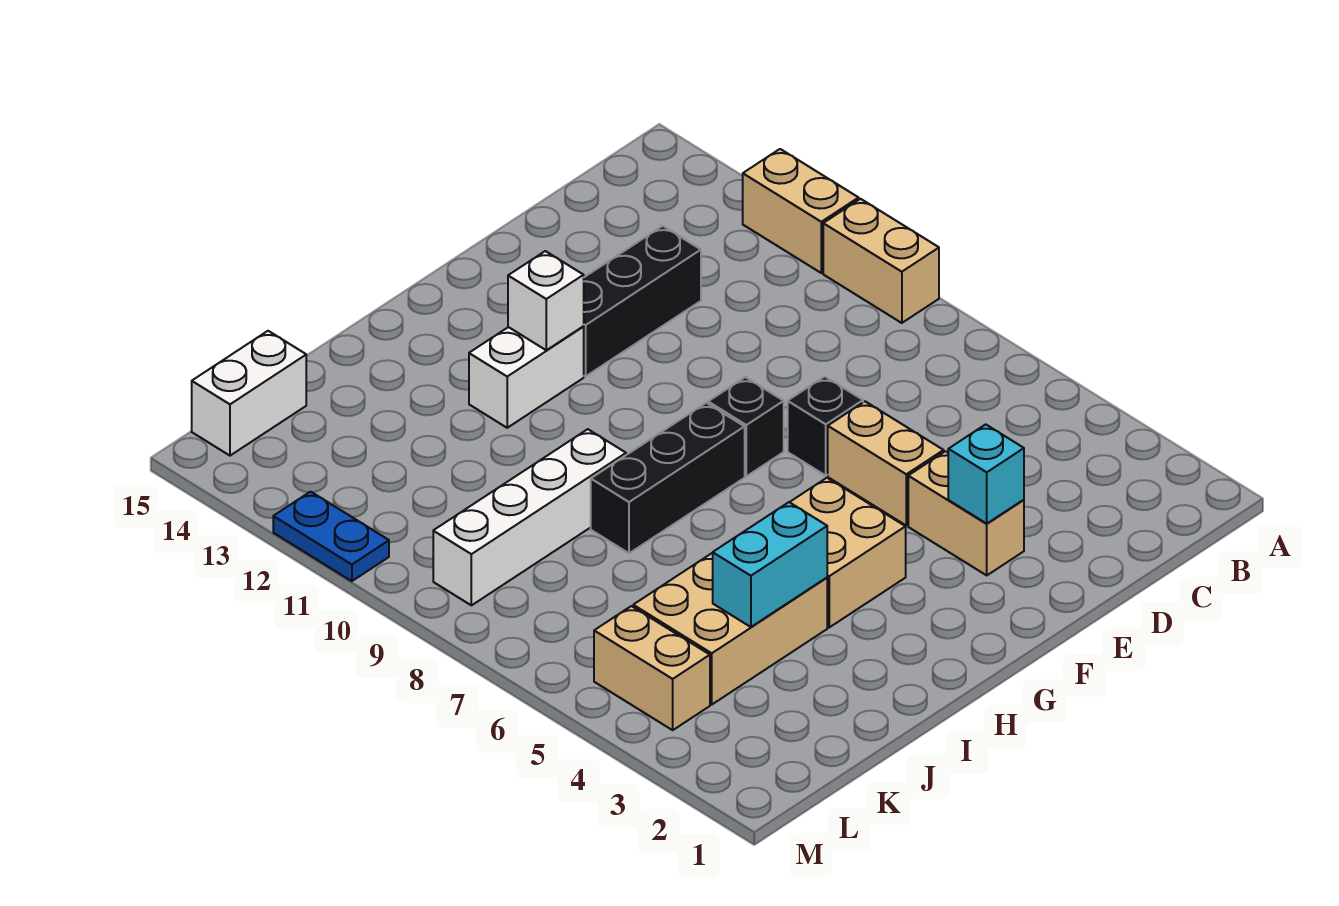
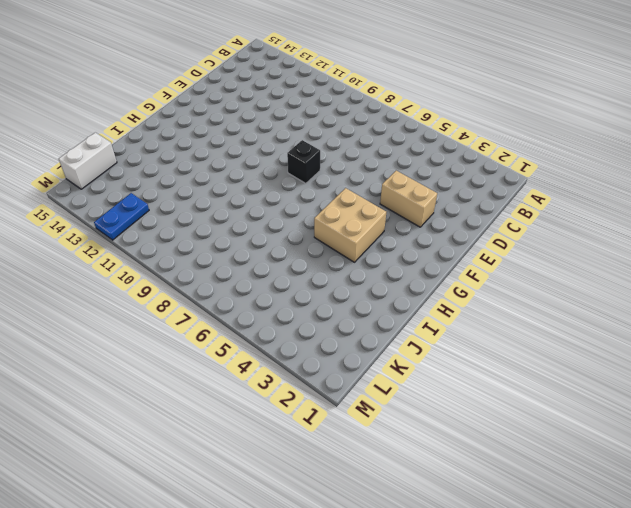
blue 1x2 plate [94,193,149,240] -> blue 1x2 plate turned to [273,492,389,581]
none -> tan 1x2 brick [823,199,939,323]
none -> tan 1x2 brick [743,149,859,273]
none -> black 1x3 brick [583,226,701,376]

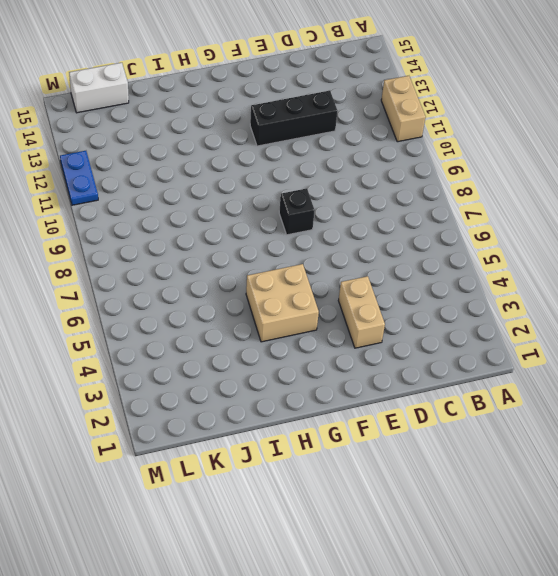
none -> tan 1x2 brick [823,199,939,323]
none -> tan 1x2 brick [828,402,944,525]
none -> black 1x1 brick [788,376,863,476]

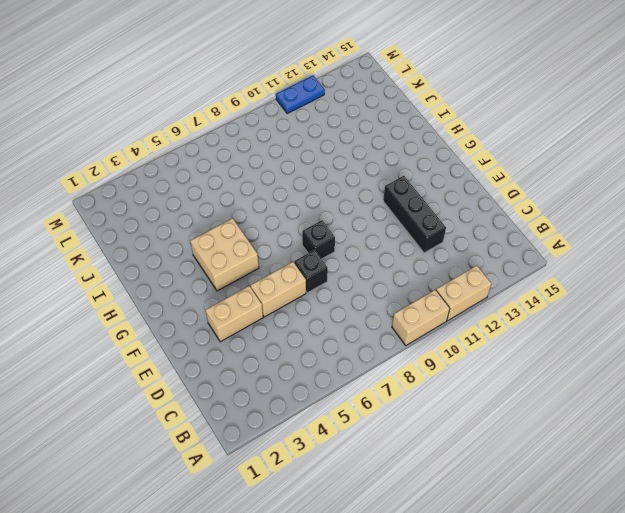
none -> black 1x3 brick [591,403,745,553]
none -> white 1x2 brick [469,327,584,428]
none -> tan 2x3 brick [633,553,827,704]

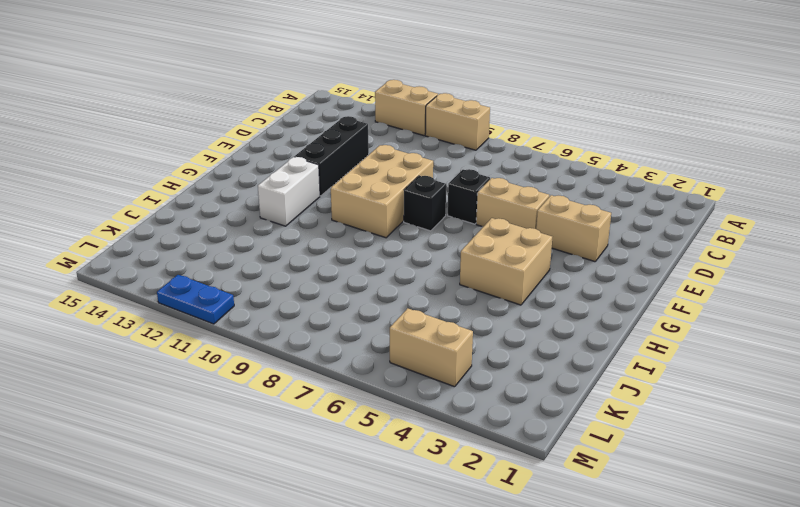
tan 2x3 brick [331,145,433,238] -> tan 2x3 brick moved to [633,553,827,704]
none -> black 1x3 brick [591,403,745,553]
none -> white 1x4 brick [433,429,626,605]
none -> white 1x2 brick [192,331,306,456]

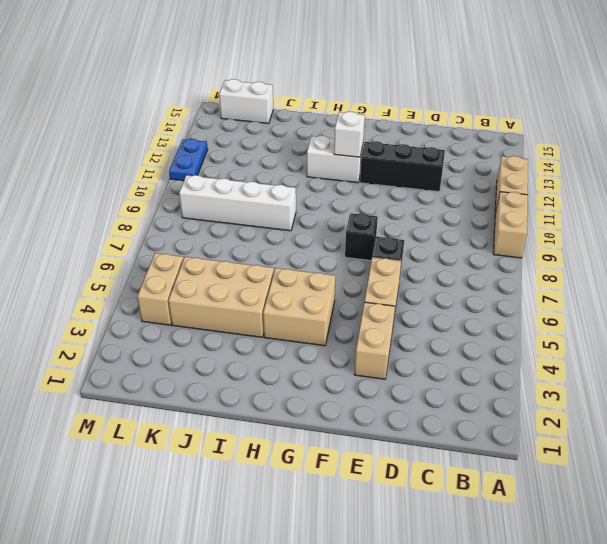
none -> black 1x3 brick [591,403,745,553]
none -> cyan 1x1 brick [948,424,1024,523]
none -> cyan 1x2 brick [713,502,827,627]

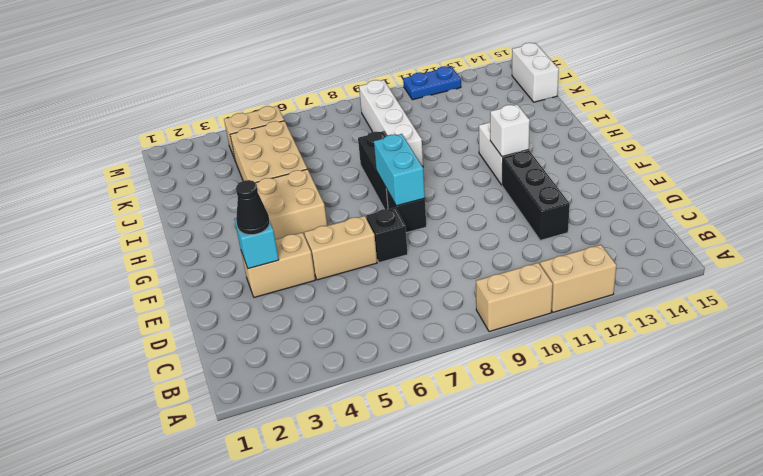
black 1x1 cone [236,180,270,235] -> none
cyan 1x2 brick [374,134,425,206] -> cyan 1x2 brick moved to [713,502,827,627]

